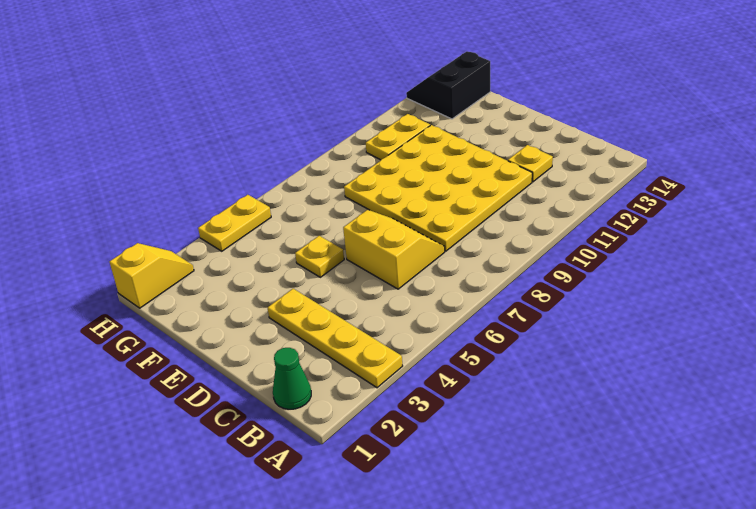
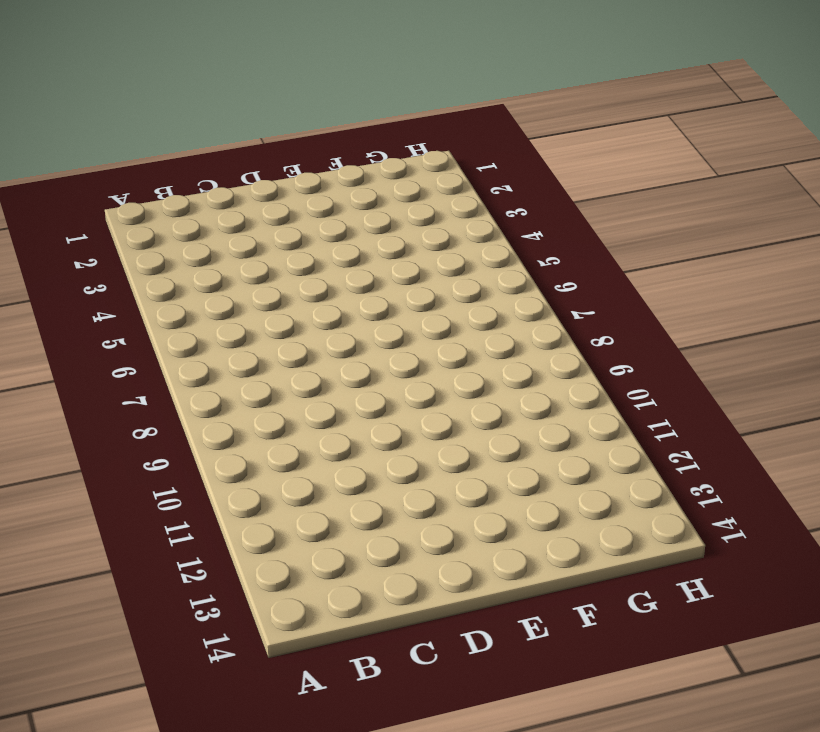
none -> yellow 1x4 plate [267,289,402,388]
none -> green 1x1 cone [273,348,311,409]

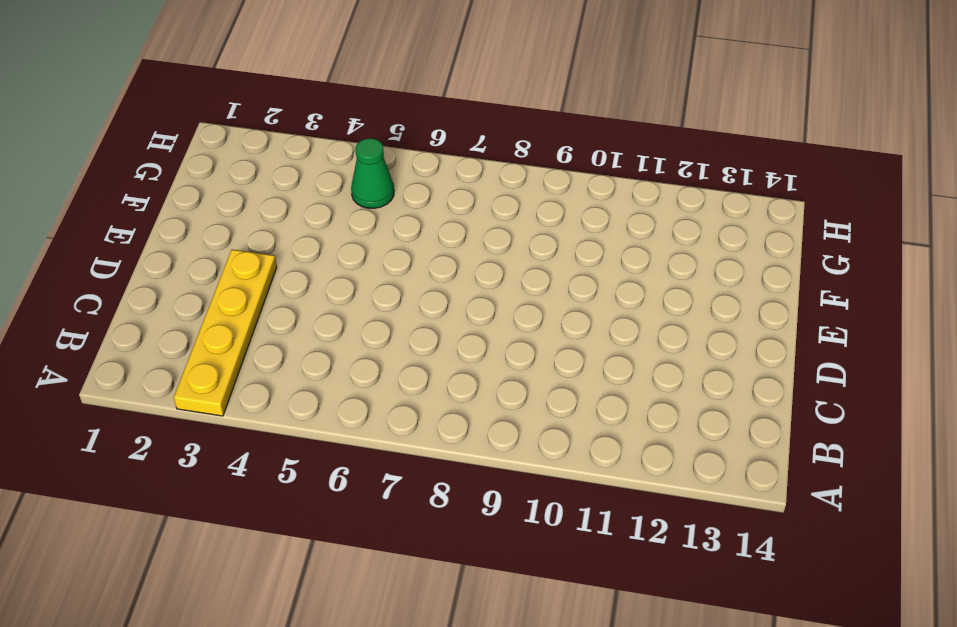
green 1x1 cone [351,138,394,208] -> green 1x1 cone moved to [273,348,311,409]
none -> yellow 2x2 slope [343,210,445,289]
none -> yellow 4x4 plate [344,125,532,251]

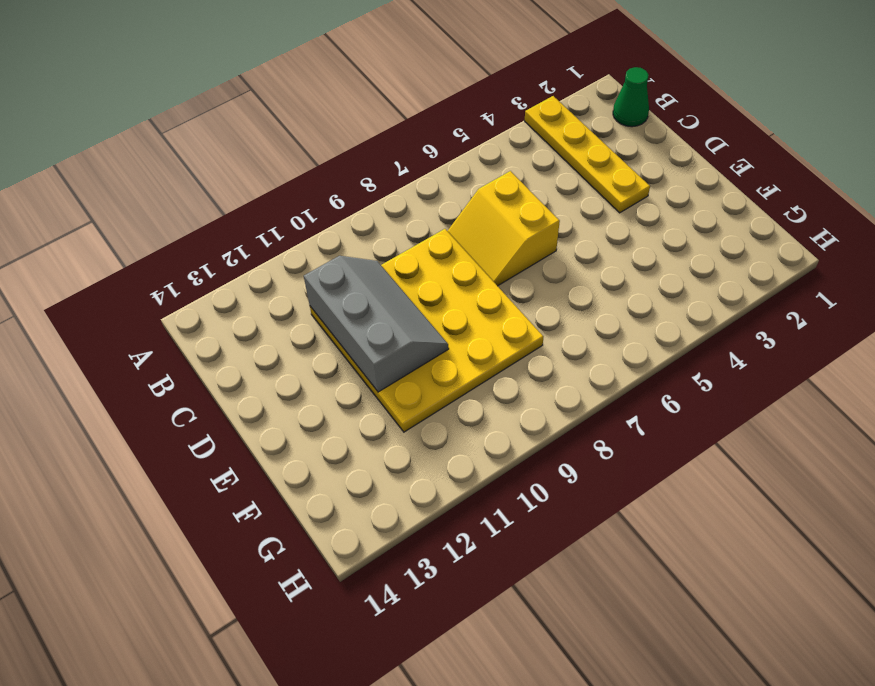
grey 2x3 slope [304,256,449,392] -> none
none -> yellow 1x1 plate [508,145,553,182]
none -> yellow 1x1 plate [295,236,344,277]

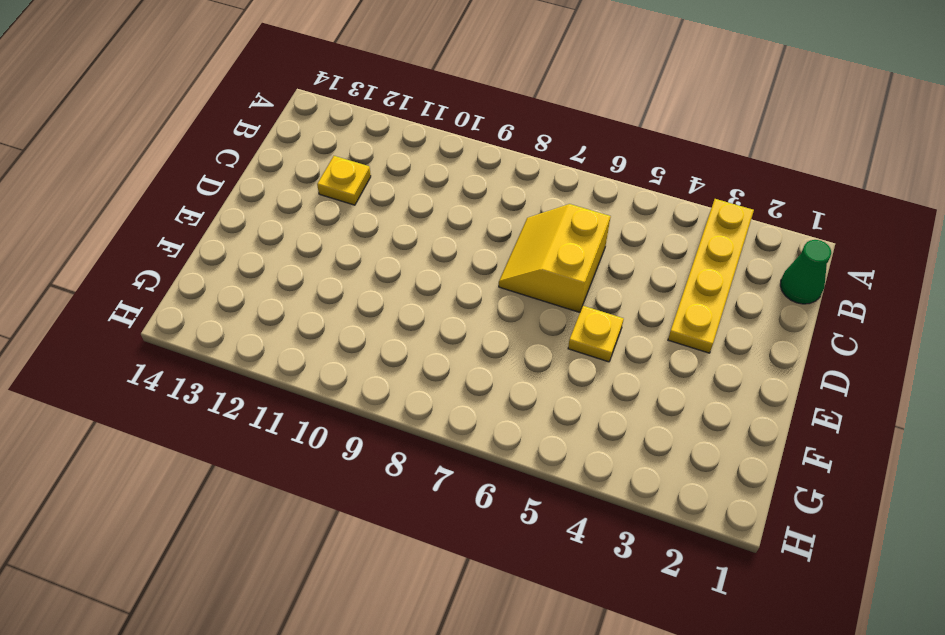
none -> yellow 4x4 plate [344,125,532,251]
none -> yellow 1x2 plate [366,114,430,160]

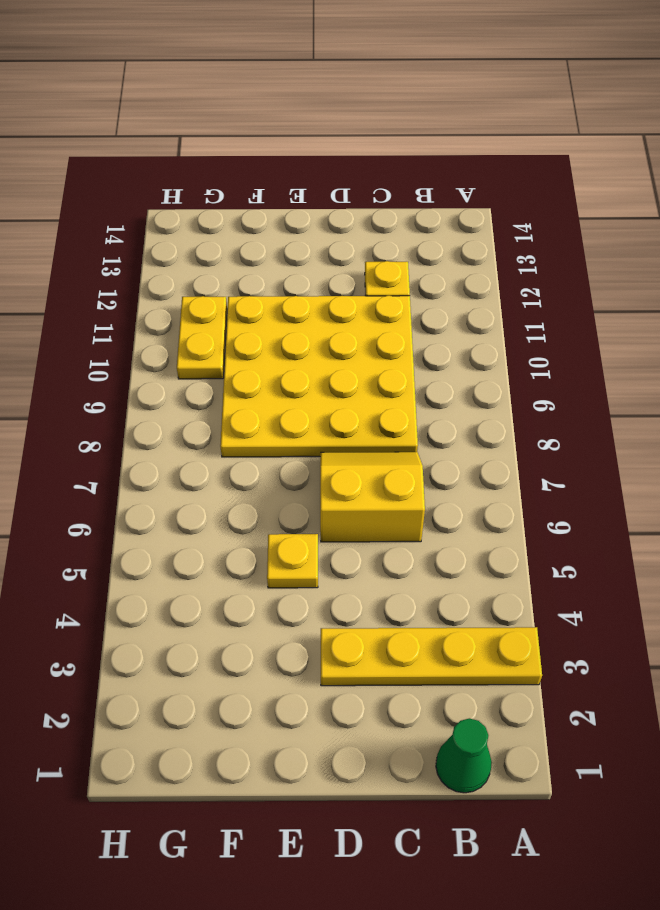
none -> black 2x2 slope [406,52,490,119]
none -> yellow 1x2 slope [109,243,194,308]

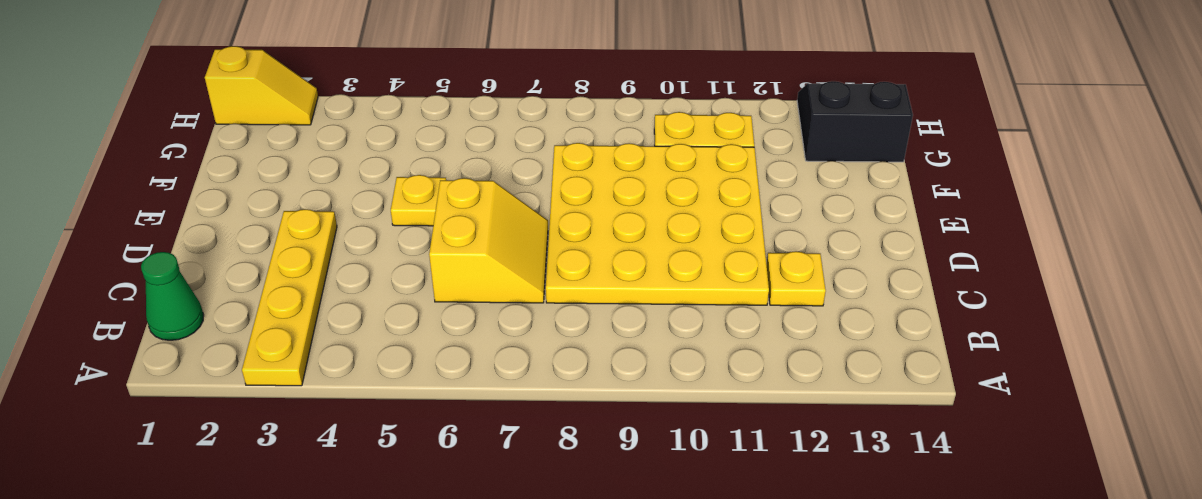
none -> yellow 1x2 plate [198,195,271,251]

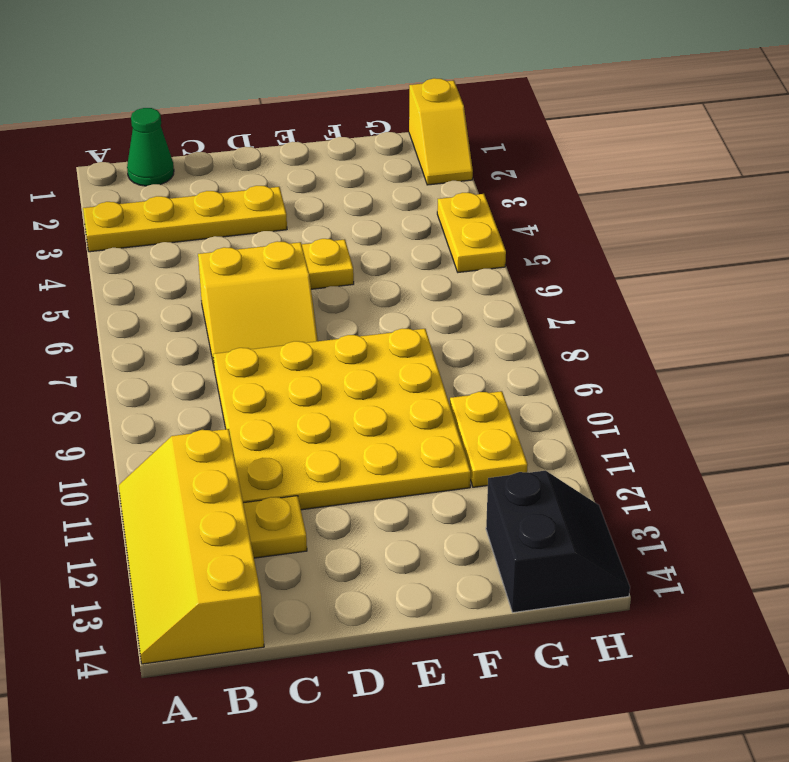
yellow 2x4 slope [119,429,264,664] -> none

